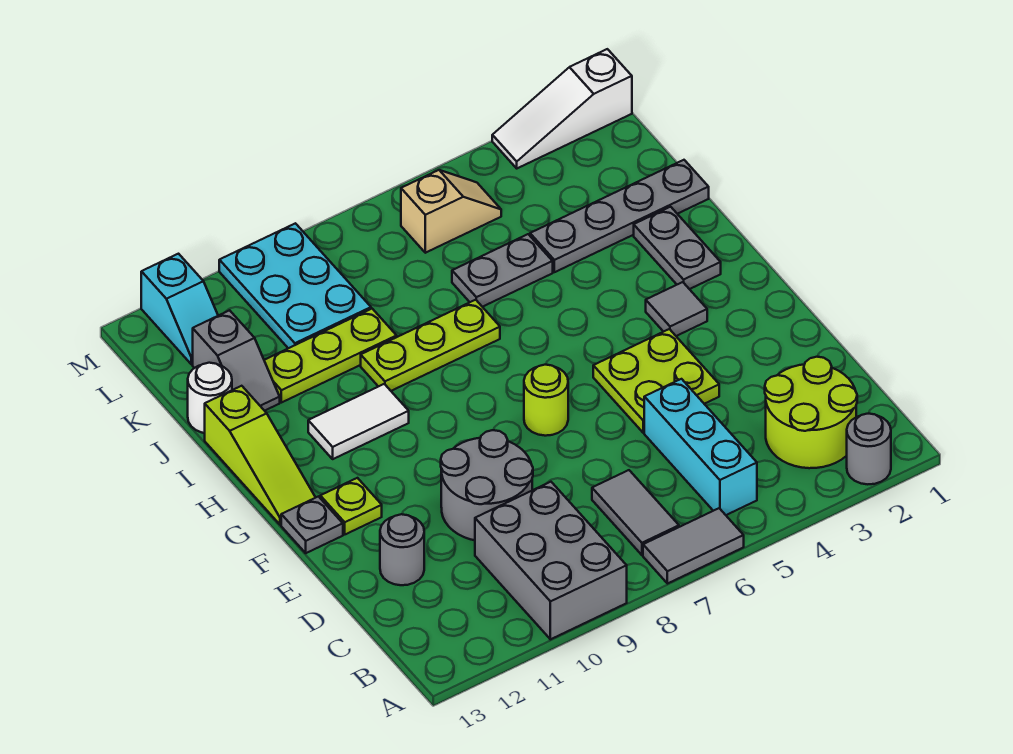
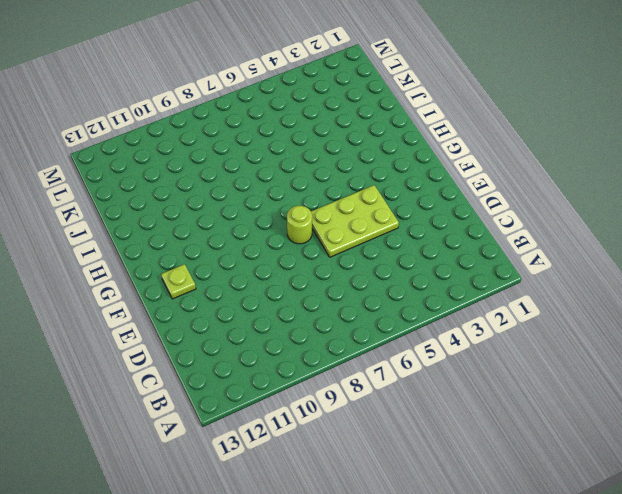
lime 2x3 plate [311,185,399,257] -> lime 2x2 plate [593,329,719,433]
none -> grey 1x1 round brick [847,414,891,484]
none -> grey 1x2 tile [643,508,744,584]
none -> grey 2x3 brick [475,482,627,639]

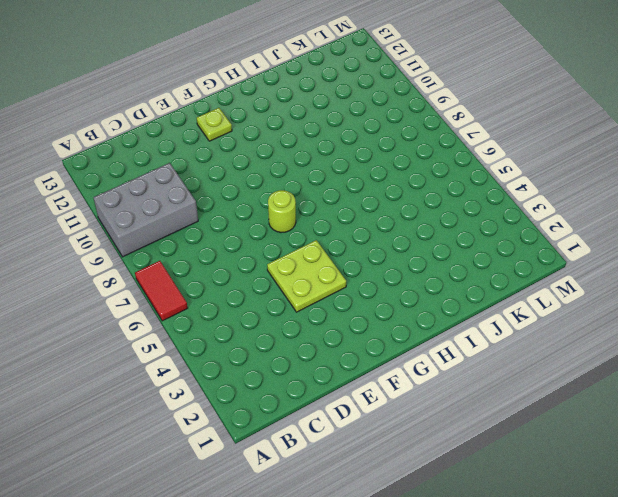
red 1x2 tile [135,261,188,321] -> grey 1x2 tile [643,508,744,584]
none -> grey 1x1 round brick [847,414,891,484]
none -> lime 2x2 round brick [765,357,857,468]
none -> cyan 1x3 brick [644,379,757,515]

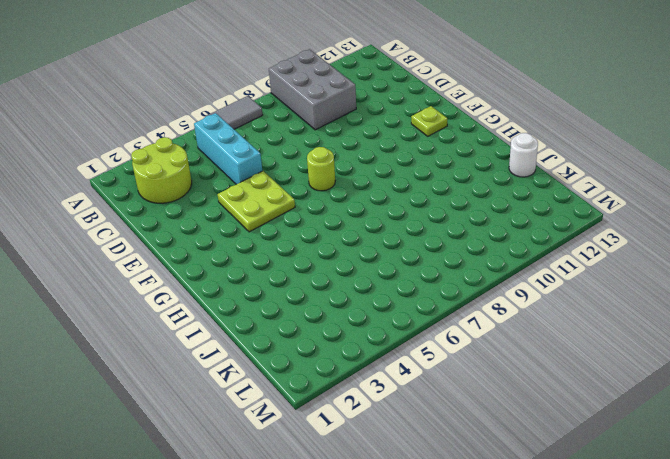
none -> grey 1x1 round brick [847,414,891,484]
none -> grey 1x2 tile [592,470,679,555]
none -> grey 2x2 round brick [441,430,533,540]

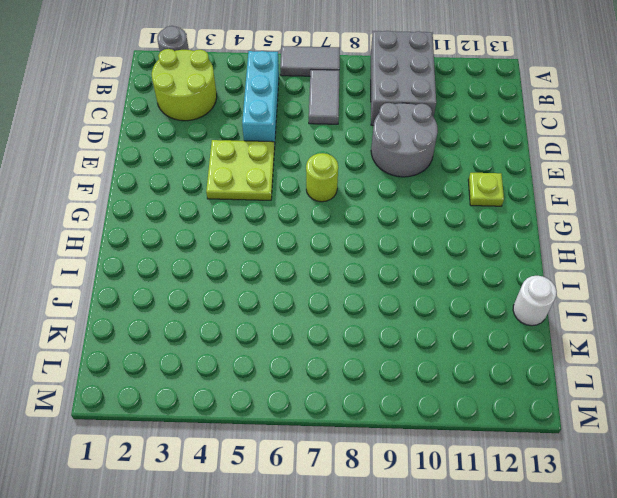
none -> grey 1x1 round brick [380,514,424,585]
none -> grey 1x1 plate [281,496,343,553]
none -> grey 1x1 tile [646,282,707,336]

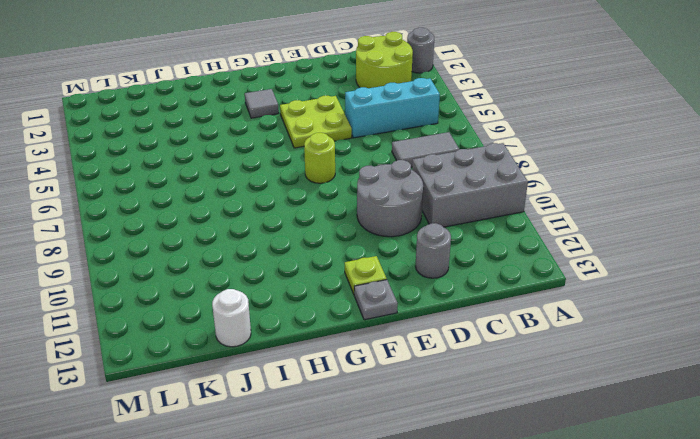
none -> grey 1x2 tile [643,508,744,584]
none -> lime 1x3 slope [205,386,316,525]
none -> grey 1x2 plate [634,207,721,289]

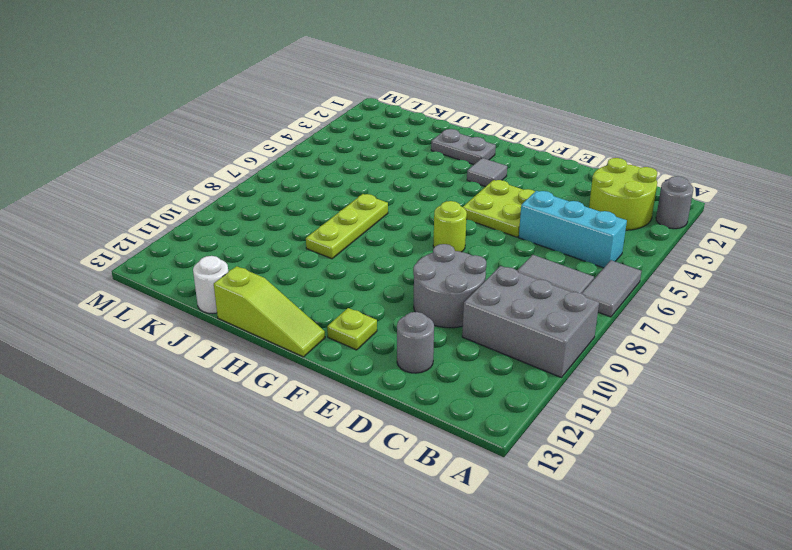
none -> grey 1x1 plate [281,496,343,553]
none -> white 1x2 tile [308,384,409,459]
none -> grey 1x4 plate [530,160,709,272]

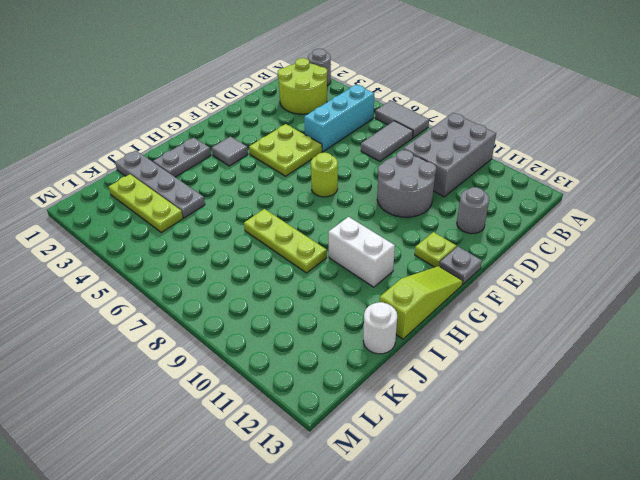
white 1x2 brick [328,217,395,287] -> white 1x2 tile [308,384,409,459]
lime 1x3 plate [109,174,183,232] -> lime 1x3 plate moved to [264,309,397,403]
none -> grey 1x2 plate [452,234,553,307]
none -> grey 1x2 slope [193,310,280,411]
none -> cyan 2x3 plate [219,223,371,348]

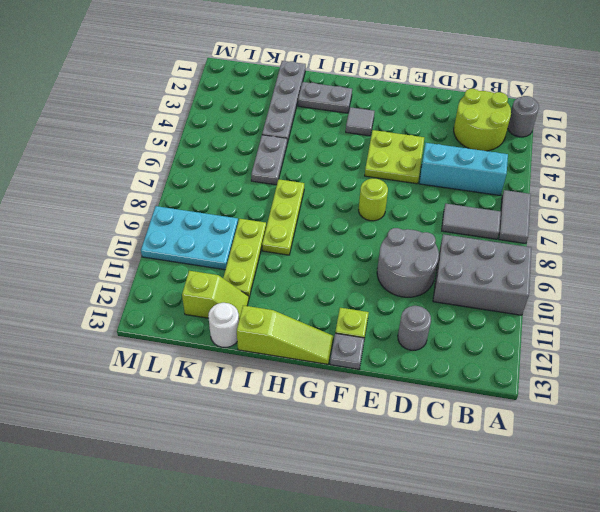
lime 1x2 slope [182,271,249,319] -> grey 1x2 slope [193,310,280,411]
none -> white 1x2 tile [308,384,409,459]
none -> tan 1x2 slope [401,170,501,253]
none -> cyan 1x2 slope [141,254,218,364]

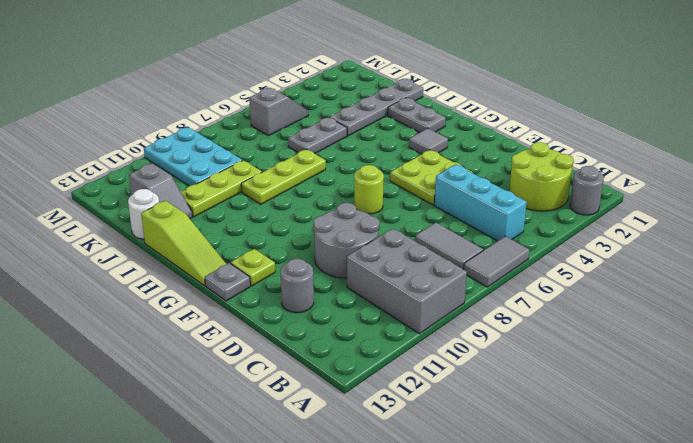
grey 1x2 slope [249,88,308,136] -> tan 1x2 slope [401,170,501,253]
none -> white 1x2 tile [308,384,409,459]
none -> cyan 1x2 slope [141,254,218,364]
none -> white 1x3 slope [492,49,632,168]

